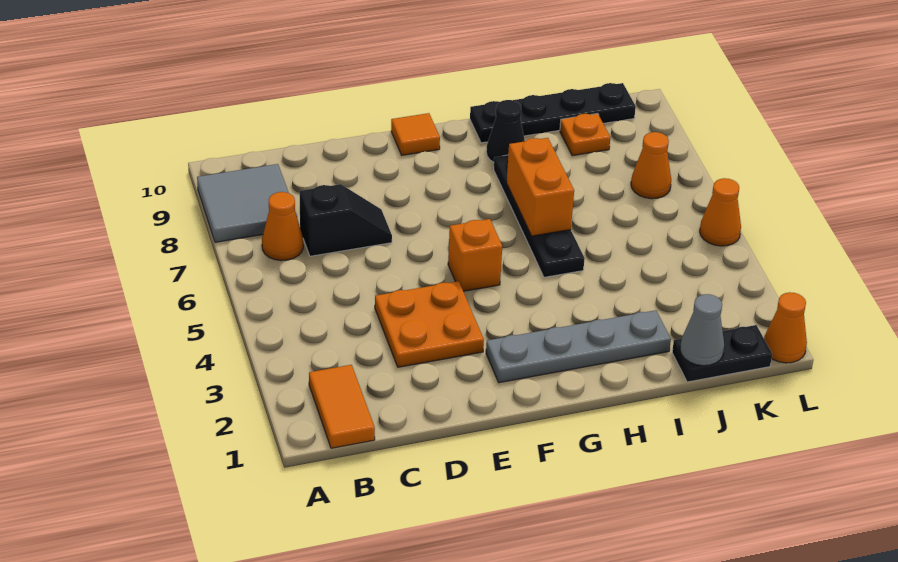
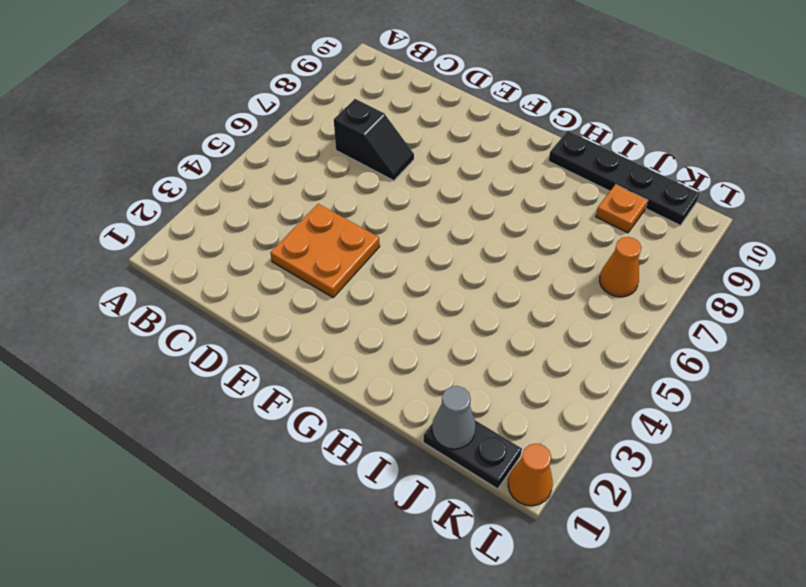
none -> grey 2x2 tile [197,164,297,242]
none -> orange 1x2 tile [309,365,375,448]
none -> orange 1x1 cone [262,192,303,261]

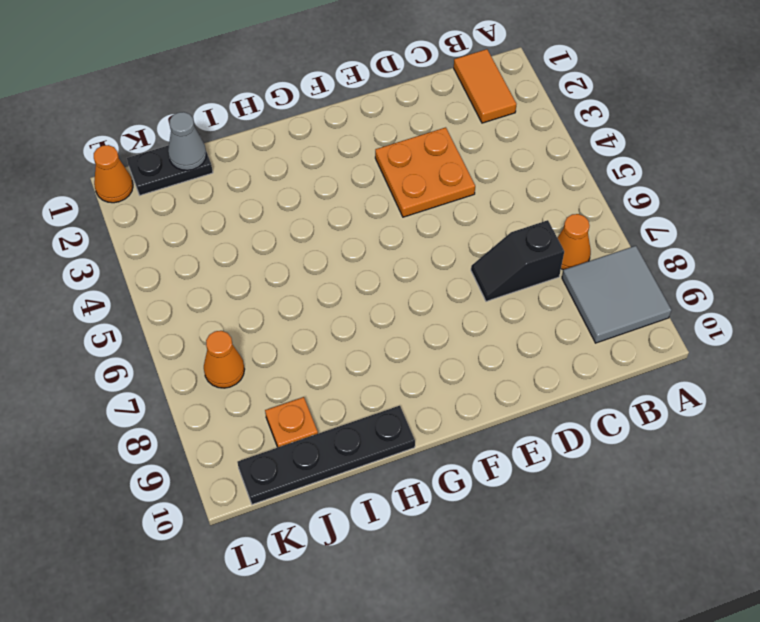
none -> grey 1x4 plate [486,310,671,383]
none -> orange 1x1 brick [448,219,502,291]
none -> orange 1x1 tile [391,113,440,155]

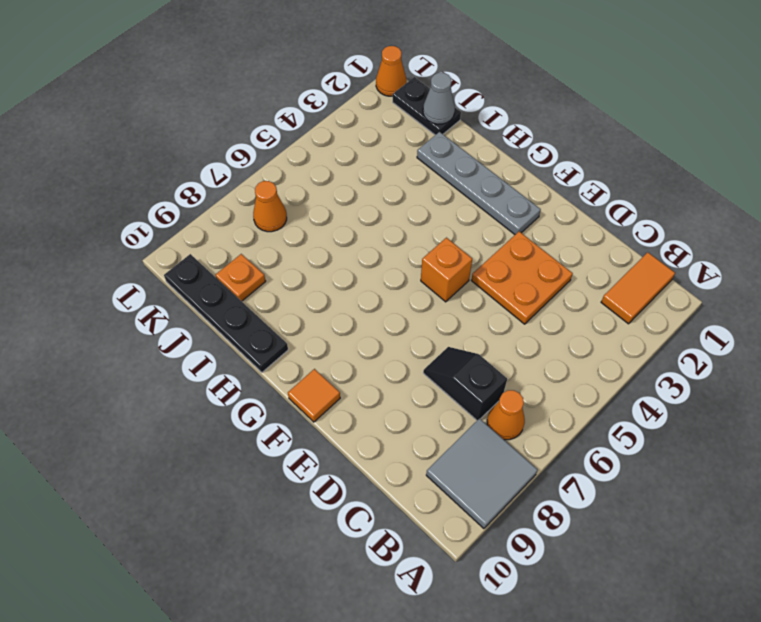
none -> black 1x4 plate [494,155,585,277]
none -> black 1x1 cone [486,100,525,162]
none -> orange 1x1 cone [700,178,741,246]

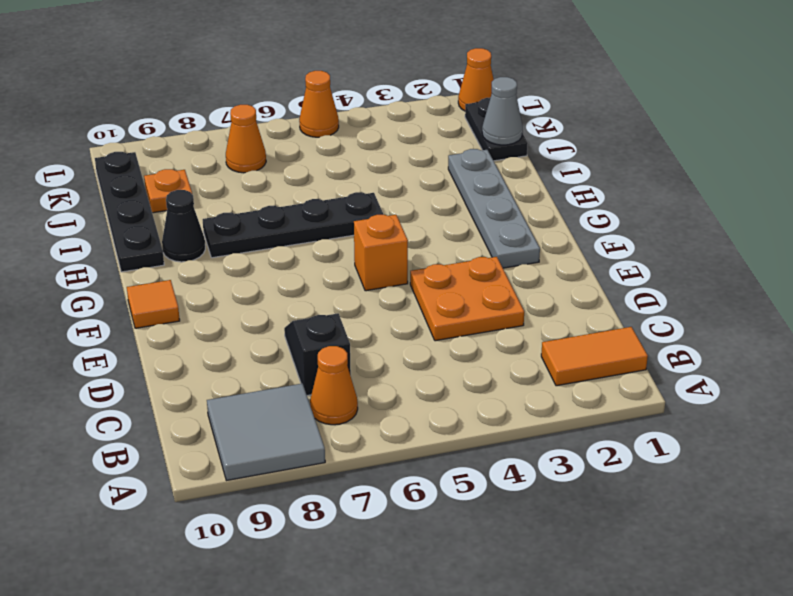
none -> orange 1x2 brick [507,138,574,236]

